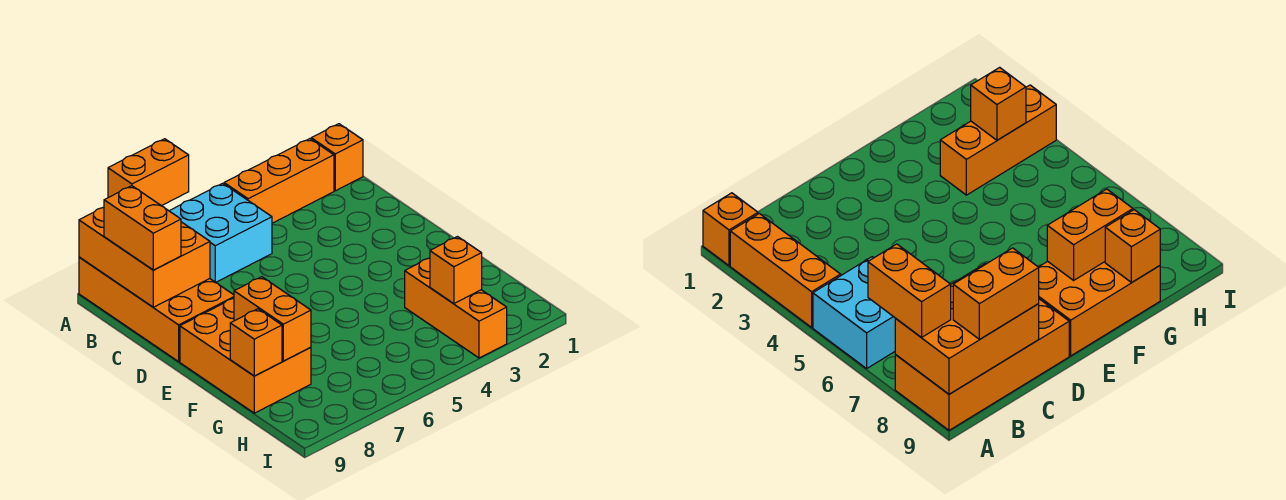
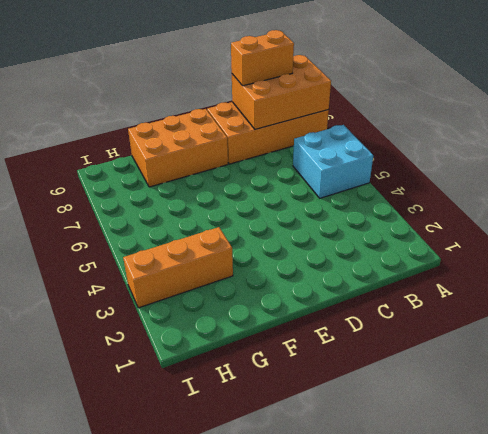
none -> orange 1x1 brick [311,124,363,191]
none -> orange 1x3 brick [224,139,334,223]
none -> orange 1x2 brick [234,277,311,361]

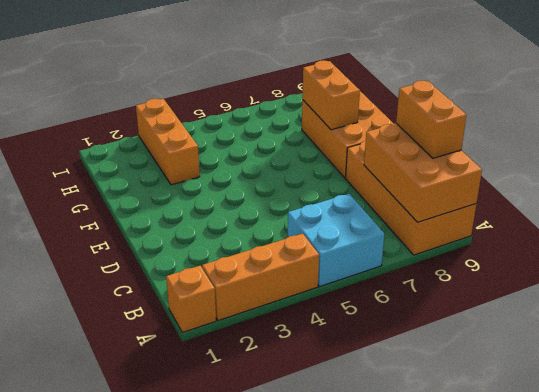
none -> orange 1x1 brick [230,309,282,376]
none -> orange 1x1 brick [430,237,482,304]
none -> orange 1x2 brick [108,139,189,206]

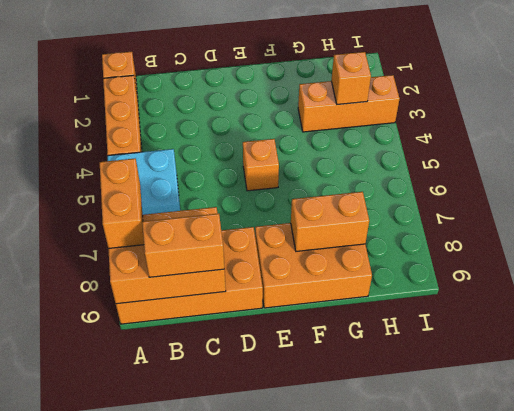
orange 1x1 brick [243,139,279,191] -> orange 1x1 brick moved to [230,309,282,376]

